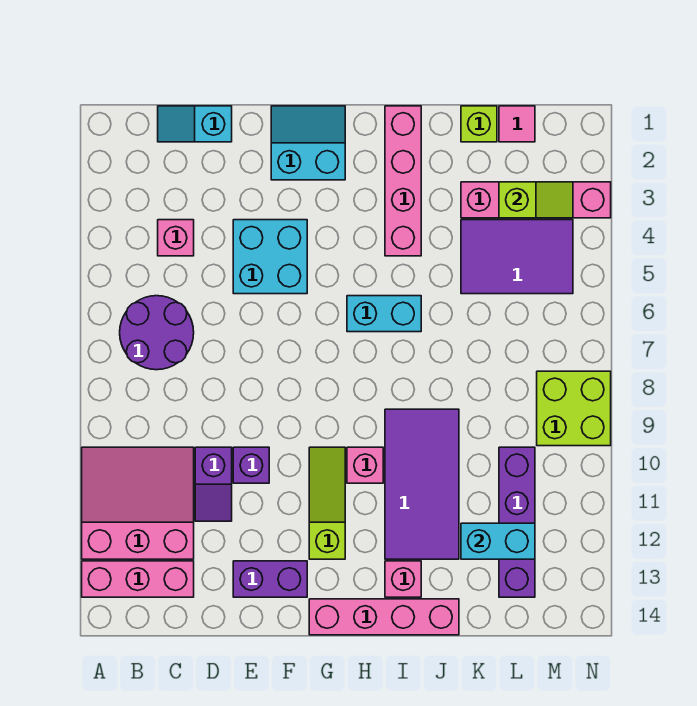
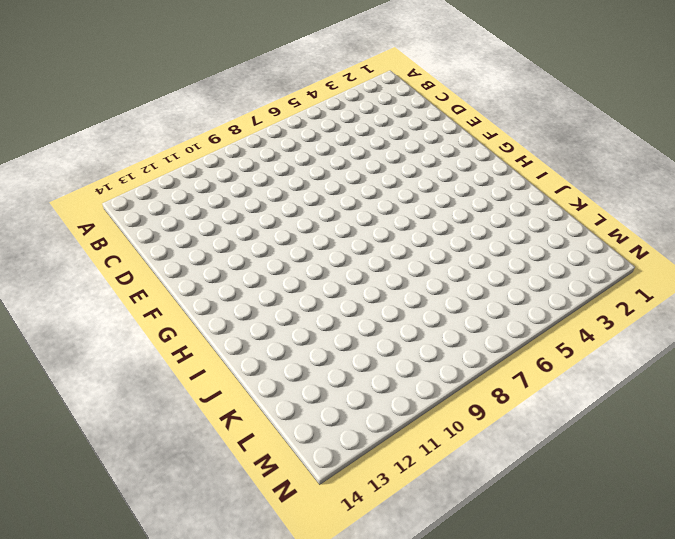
none -> pink 3x3 slope [82,447,194,559]
none -> pink 1x3 brick [82,561,194,597]
none -> purple 2x2 round brick [120,296,194,370]

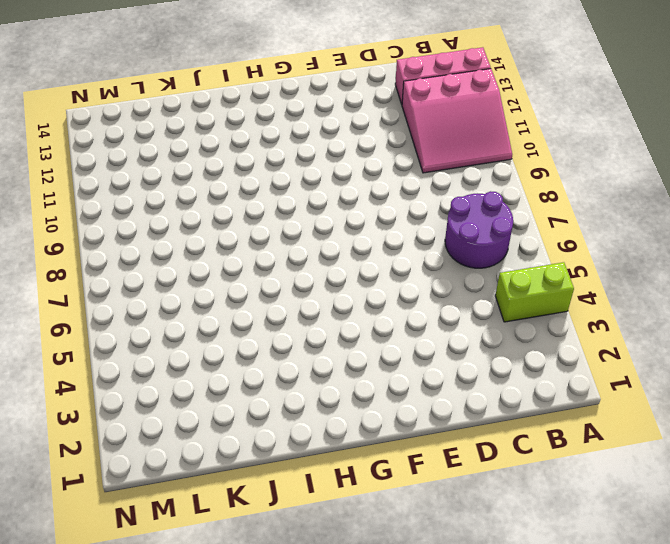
lime 1x2 brick [495,262,574,322] -> none
none -> cyan 1x2 slope [158,106,232,142]
none -> pink 1x1 brick [158,220,194,256]
none -> purple 1x2 slope [195,447,232,521]

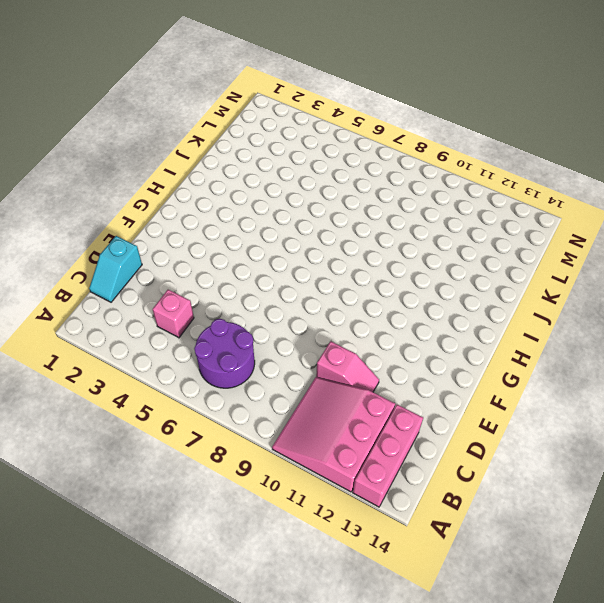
pink 1x2 slope [316,341,379,392] -> purple 1x2 slope [195,447,232,521]
none -> cyan 2x2 brick [233,220,307,294]
none -> purple 1x1 brick [233,447,269,483]
none -> purple 1x2 brick [233,561,307,597]

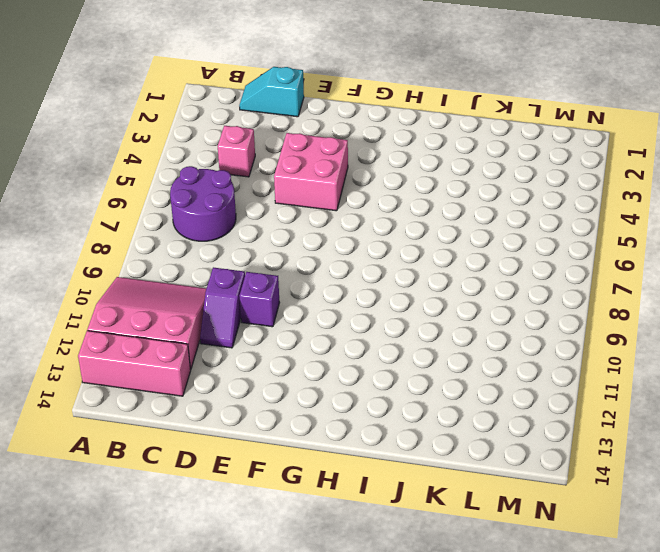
pink 2x2 brick [274,133,348,211] -> cyan 2x2 brick [233,220,307,294]
none -> purple 1x2 brick [233,561,307,597]
none -> cyan 2x2 slope [271,106,345,180]
none -> lime 1x3 slope [309,447,345,559]

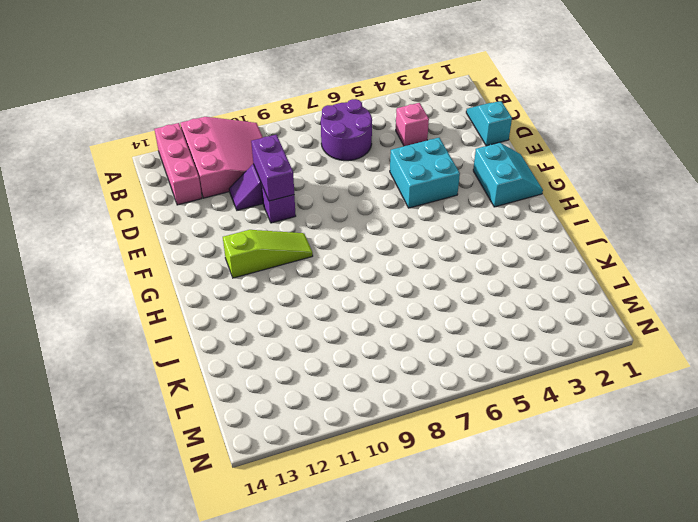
purple 1x2 brick [251,135,294,201] -> purple 1x2 brick moved to [233,561,307,597]
none -> pink 1x4 brick [309,599,459,635]
none -> cyan 1x2 brick [347,296,421,332]
none -> pink 1x1 brick [347,447,383,483]

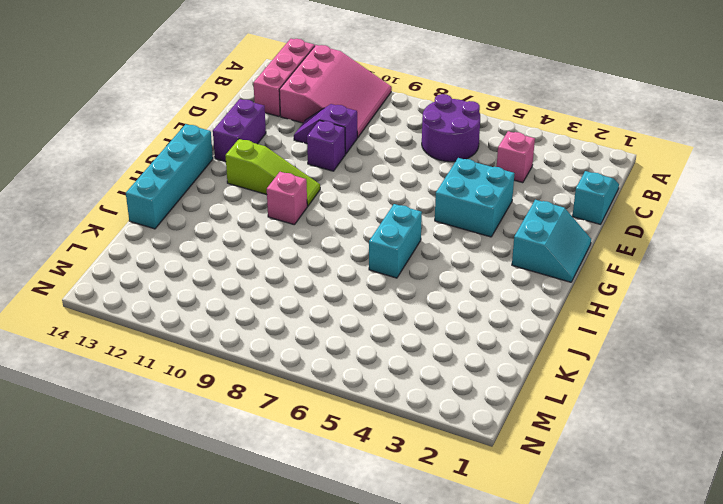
cyan 1x4 brick [126,124,213,229] -> pink 1x4 brick [309,599,459,635]
none -> pink 1x4 brick [385,106,421,256]
none -> purple 2x4 tile [385,409,459,559]
none -> pink 1x1 brick [385,561,421,597]

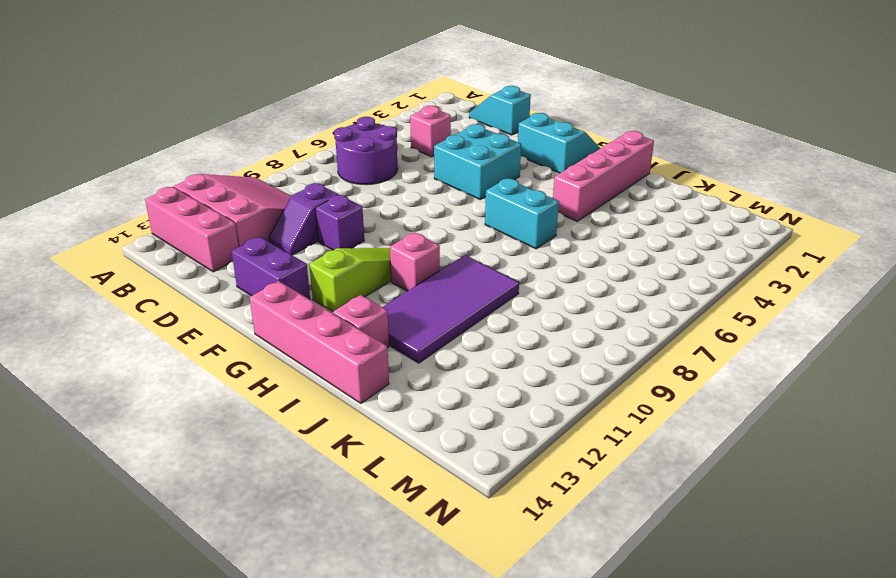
none -> lime 1x1 brick [461,106,497,142]
none -> pink 1x4 brick [461,182,611,218]
none -> purple 2x3 tile [461,220,573,294]

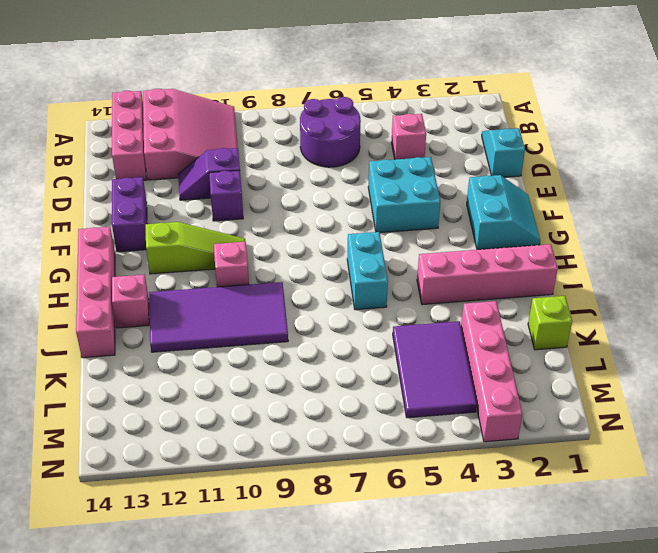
none -> pink 1x1 tile [499,106,535,142]
none -> purple 1x4 brick [499,447,535,597]
none -> lime 2x2 brick [537,371,611,446]

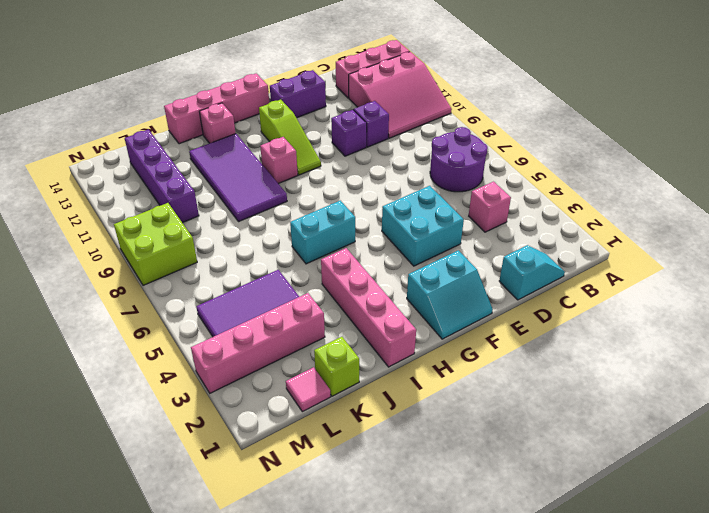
none -> cyan 1x2 brick [461,523,535,559]
none -> lime 1x2 slope [499,182,573,218]

